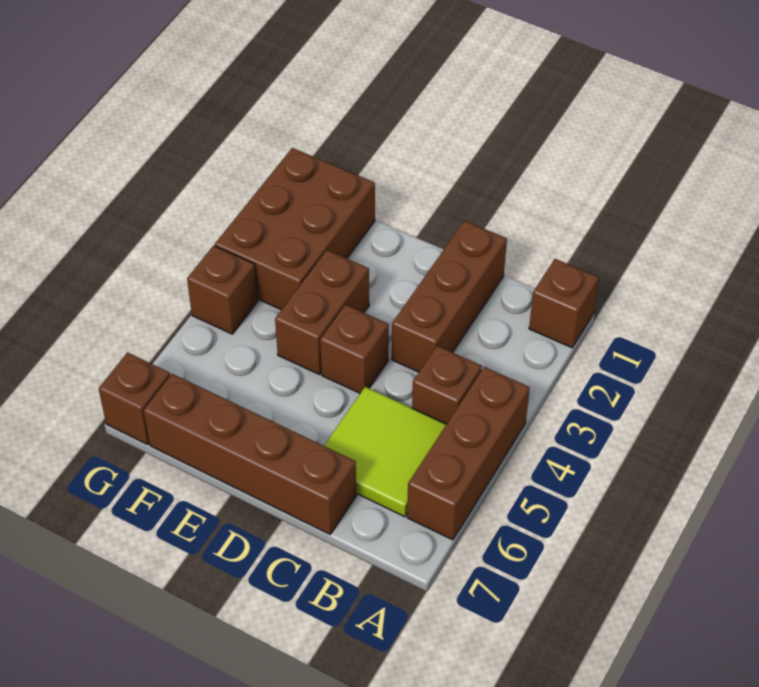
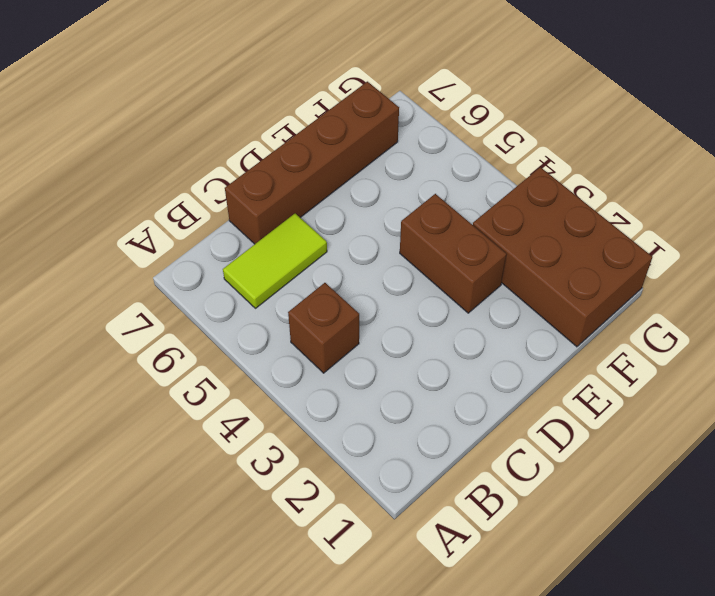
lime 1x2 tile [223,213,327,308] -> lime 2x2 tile [324,387,446,517]
none -> brown 1x1 brick [529,259,599,348]
none -> brown 1x3 brick [407,367,530,540]

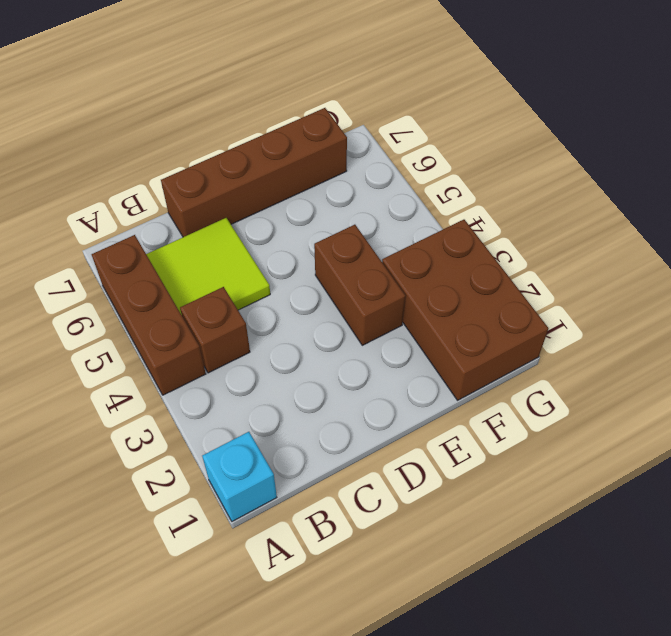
cyan 1x1 brick [202,432,277,521] -> brown 1x1 brick [529,259,599,348]
none -> brown 1x3 brick [392,221,507,372]
none -> brown 1x1 brick [320,305,389,393]

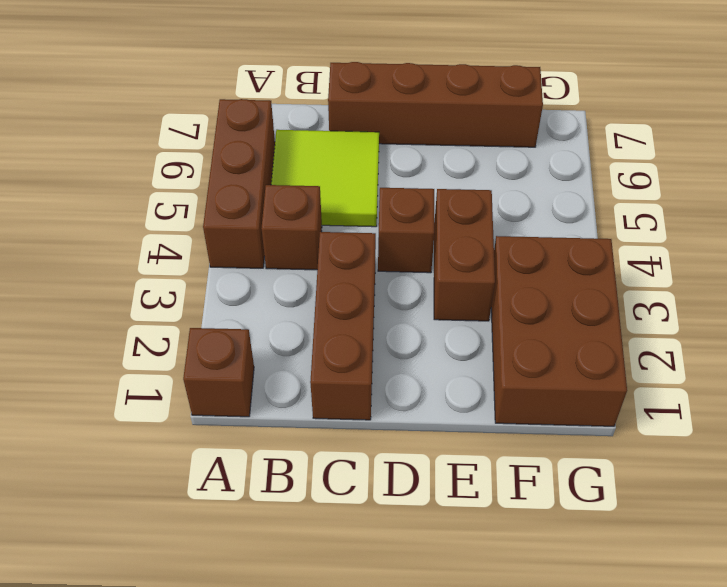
none -> brown 1x1 brick [187,246,258,334]
none -> brown 1x1 brick [99,353,170,444]

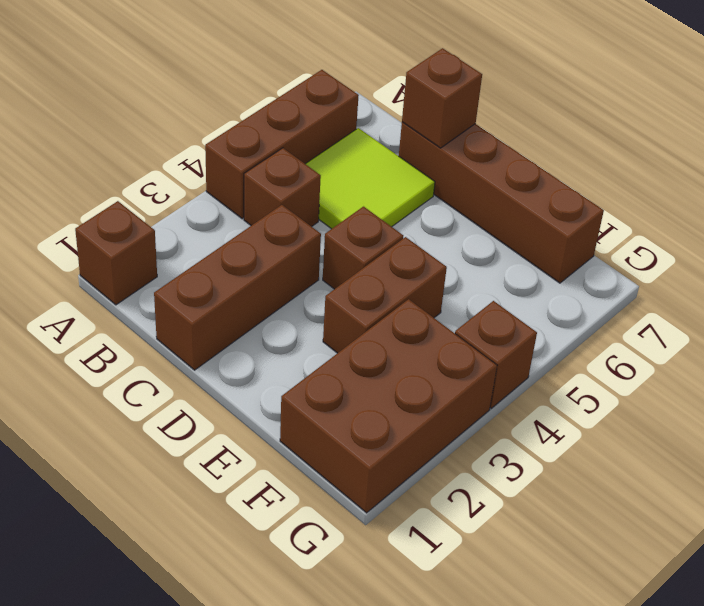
brown 1x1 brick [402,48,482,148] -> brown 1x1 brick moved to [99,353,170,444]

